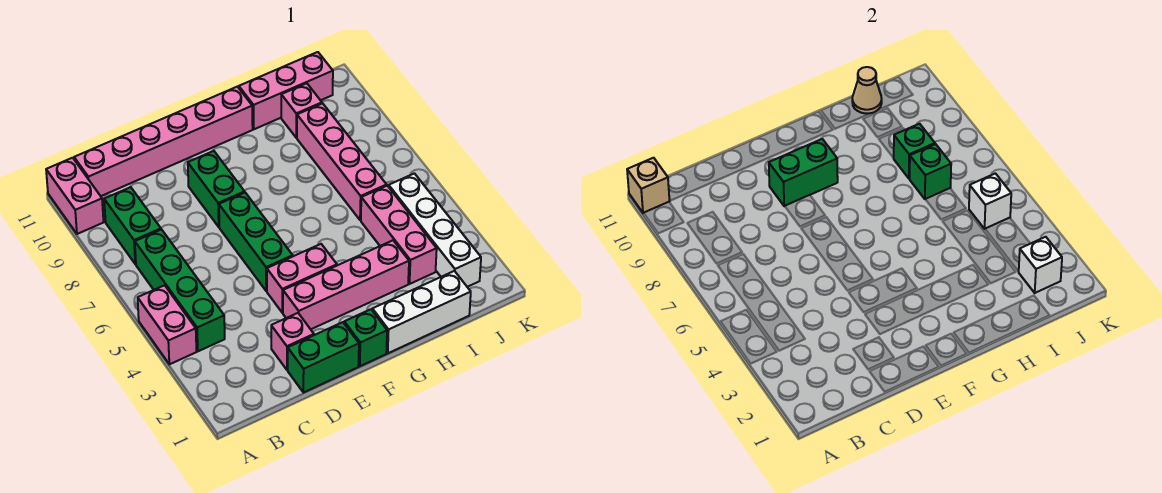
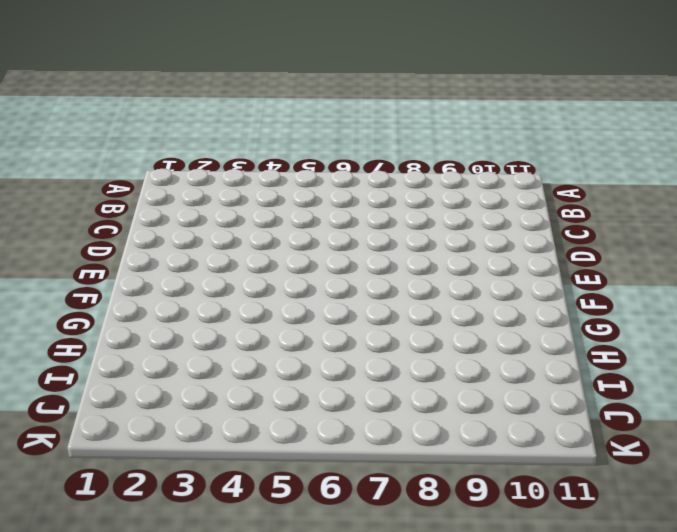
none -> pink 1x2 brick [138,285,196,364]
none -> pink 1x2 brick [46,158,103,234]
none -> green 1x4 brick [135,230,225,351]

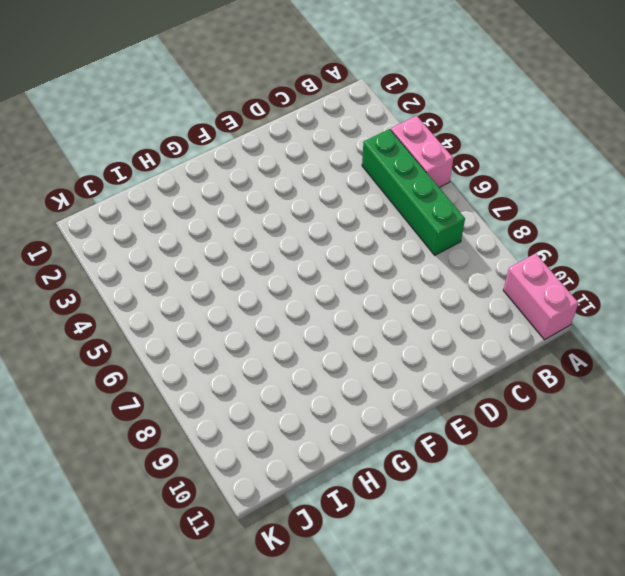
none -> green 1x2 brick [104,187,161,264]
none -> pink 1x6 brick [74,87,253,196]
none -> green 1x2 brick [288,322,359,393]

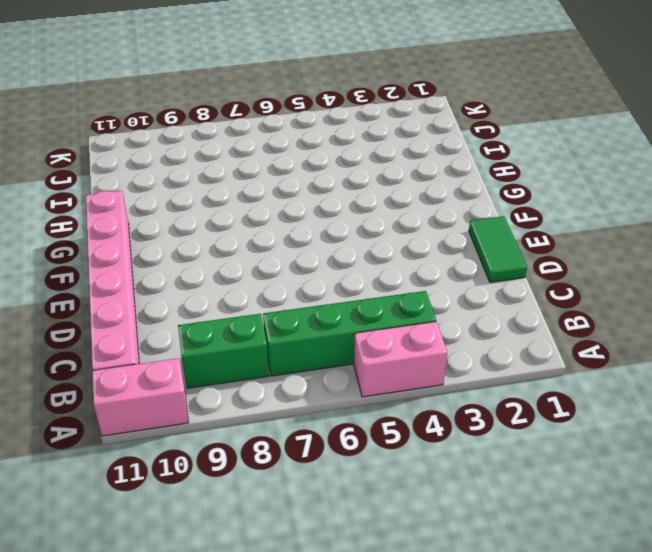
green 1x2 tile [469,216,527,282] -> green 1x2 brick [288,322,359,393]
none -> pink 1x1 brick [271,313,314,370]
none -> pink 1x4 brick [283,240,409,329]
none -> pink 1x2 brick [267,244,337,313]

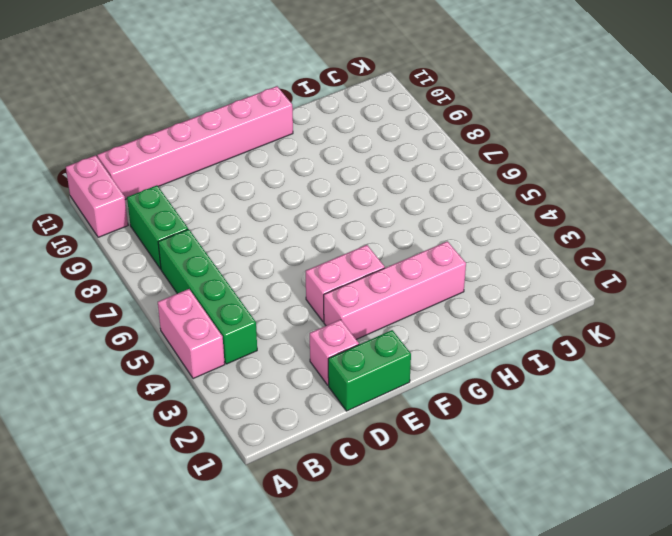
none -> green 1x3 brick [219,193,293,291]
none -> green 1x2 brick [188,151,245,227]
none -> green 1x1 brick [344,309,387,366]

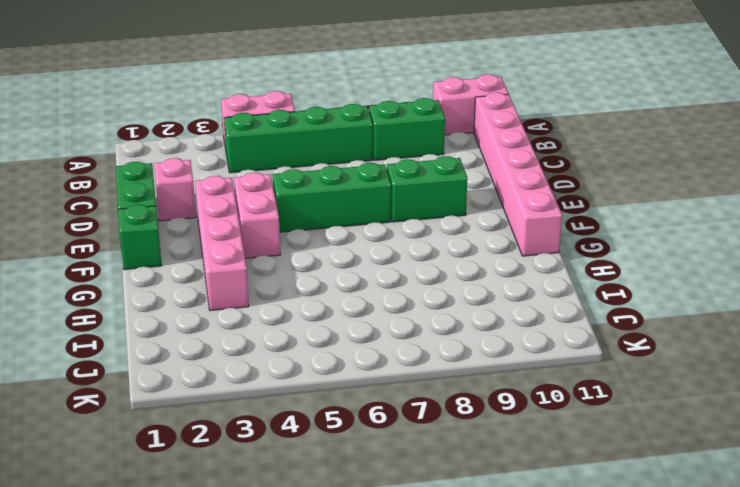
none -> white 1x3 brick [372,271,471,353]
none -> pink 1x3 brick [239,52,333,129]
none -> pink 1x3 brick [361,186,437,284]

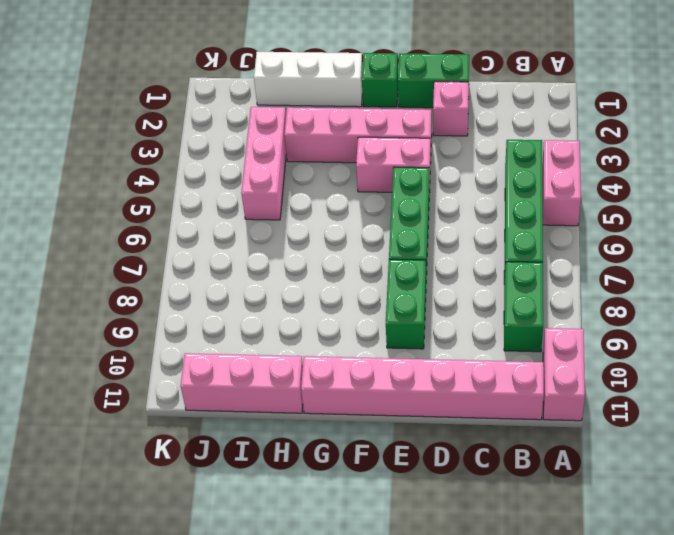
none -> pink 1x4 brick [297,103,387,220]
none -> pink 1x1 brick [281,83,322,138]
none -> white 1x4 brick [389,173,481,287]

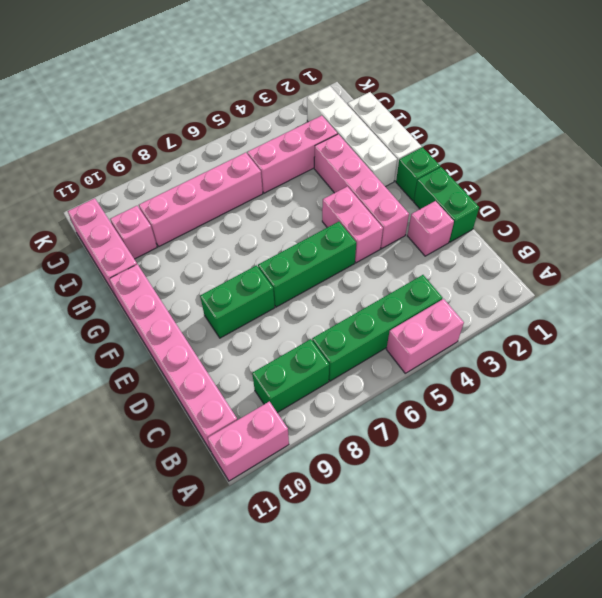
white 1x4 brick [307,86,397,187] -> white 1x4 brick turned to [389,173,481,287]
none -> tan 1x1 brick [627,158,670,213]
none -> green 1x2 brick [769,139,838,206]
none -> green 1x1 brick [909,144,951,199]

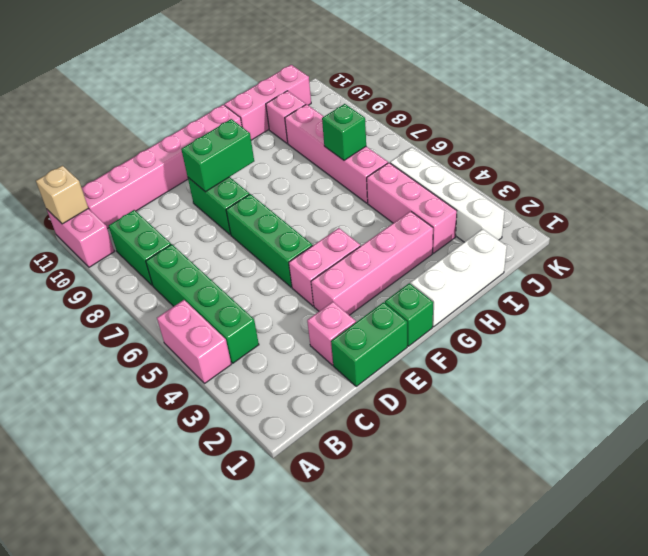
none -> green 1x1 brick [894,124,935,178]
none -> tan 1x1 cone [852,67,882,114]
none -> white 1x1 brick [1019,237,1062,293]

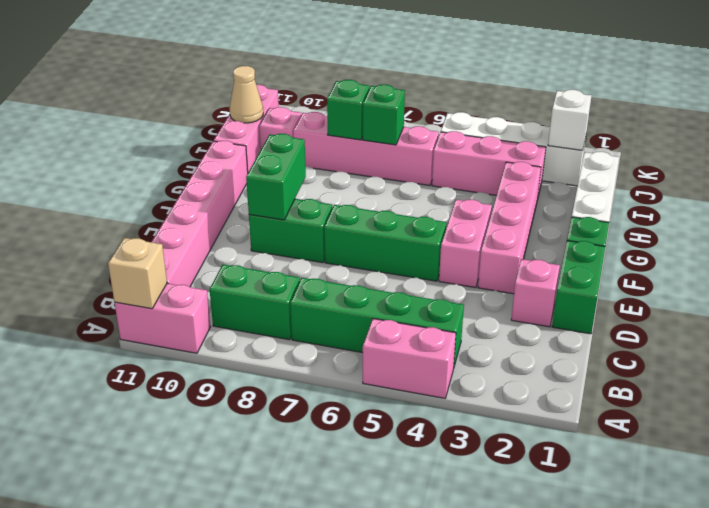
none -> white 1x1 brick [969,173,1011,229]

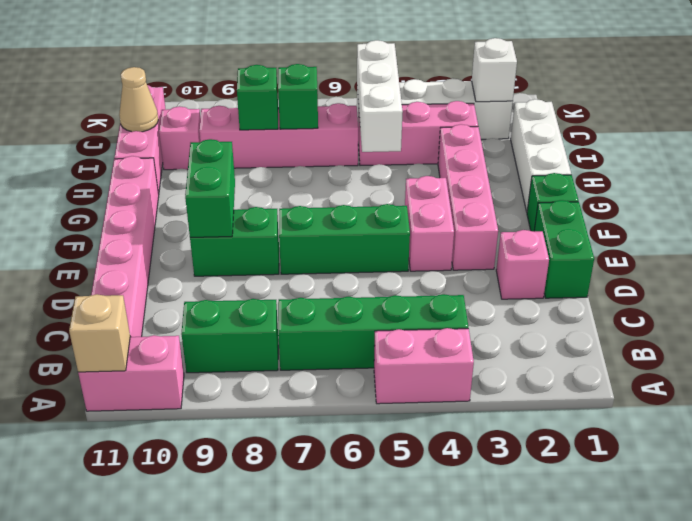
white 1x3 brick [357,40,403,152] -> white 1x1 brick [969,173,1011,229]

